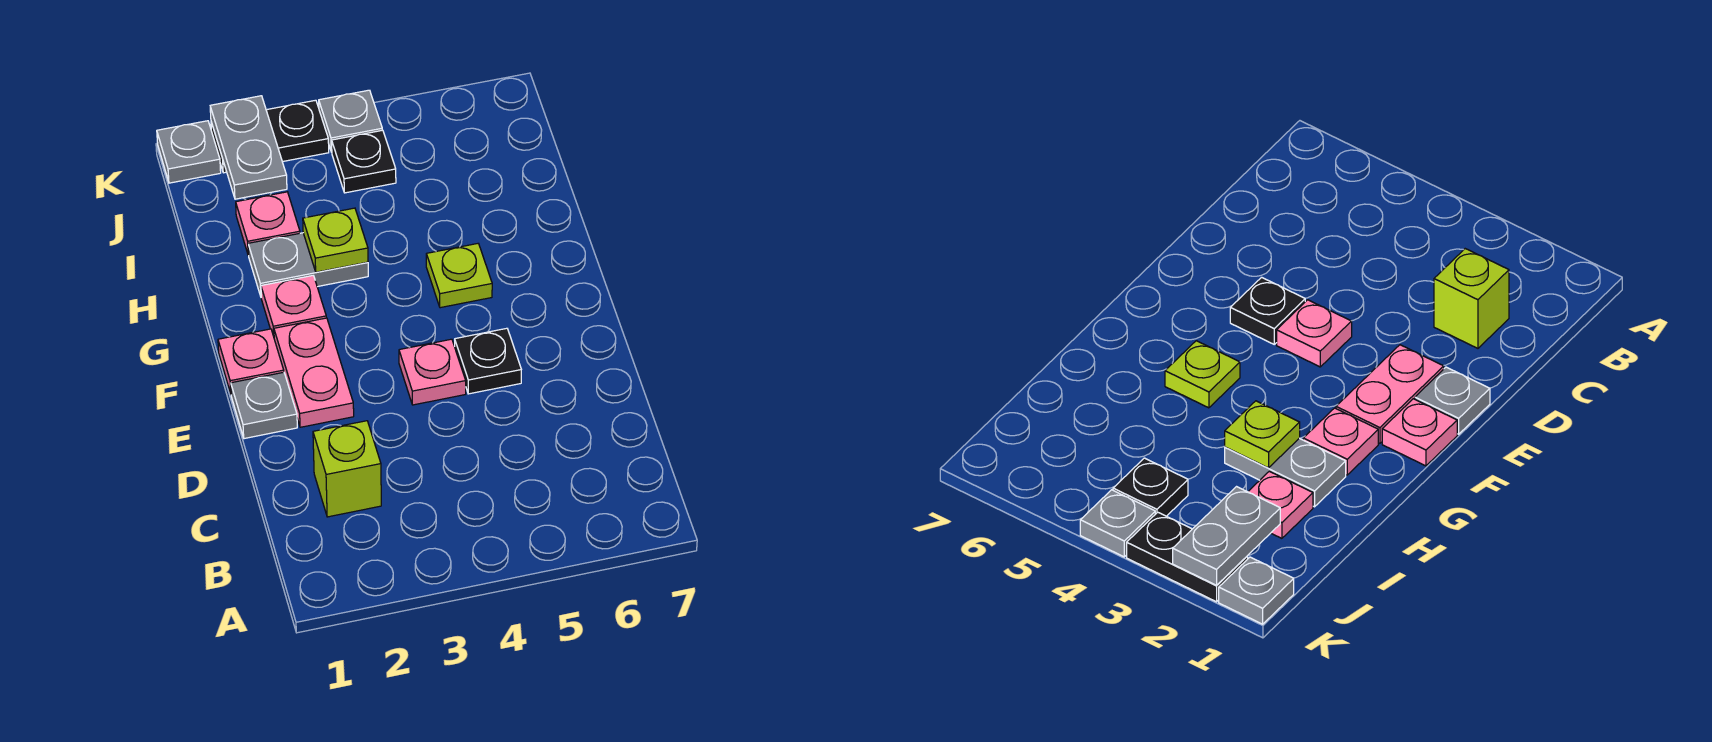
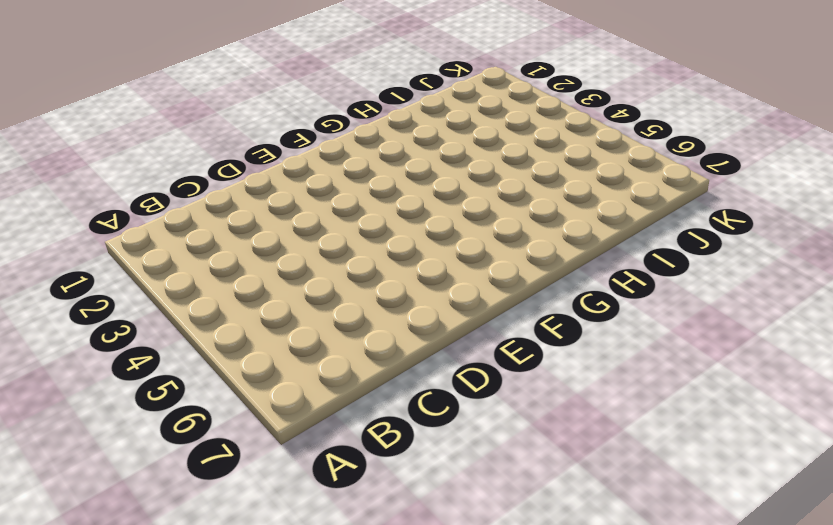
none -> lime 1x1 brick [313,421,381,517]
none -> grey 1x1 plate [231,372,297,439]
none -> pink 1x2 plate [274,318,354,427]

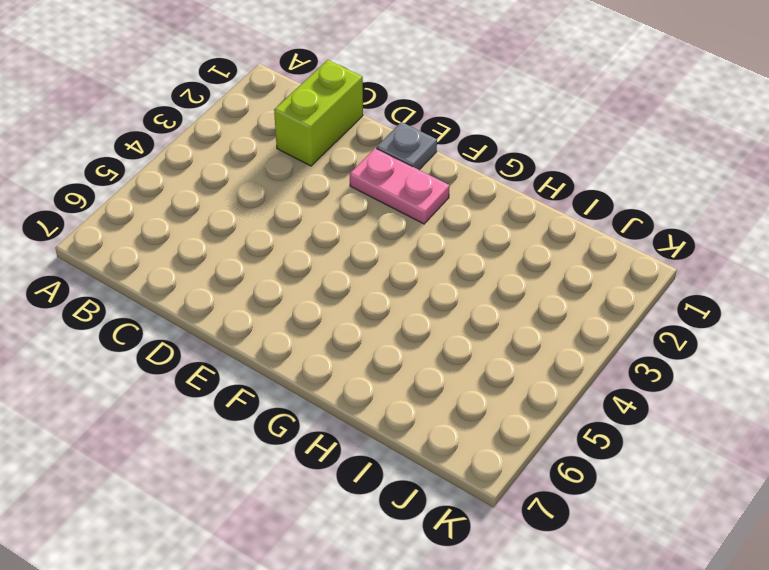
lime 1x2 brick [274,60,363,166] -> lime 1x1 brick [313,421,381,517]
none -> pink 1x1 plate [399,339,466,405]
none -> black 1x1 plate [455,328,521,394]
none -> pink 1x1 plate [218,329,284,393]

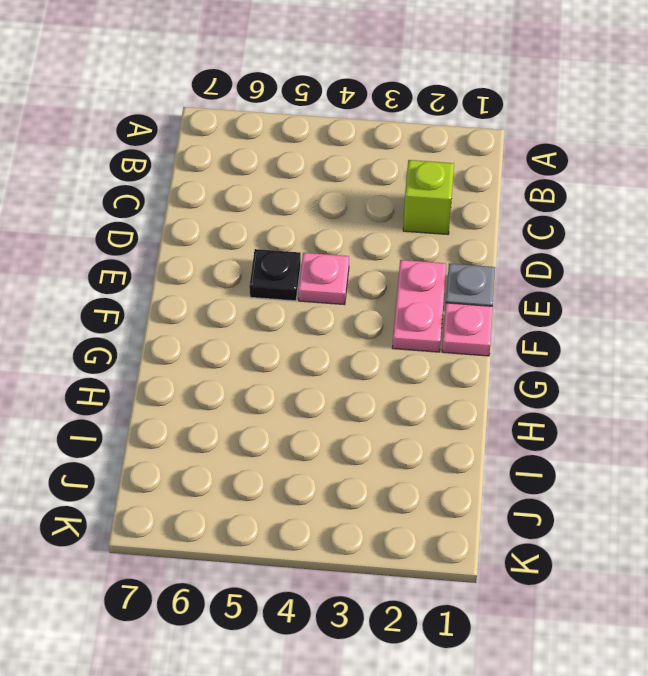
none -> pink 1x1 plate [261,276,326,336]
none -> lime 1x1 plate [426,244,492,308]
none -> grey 1x2 plate [248,233,368,296]

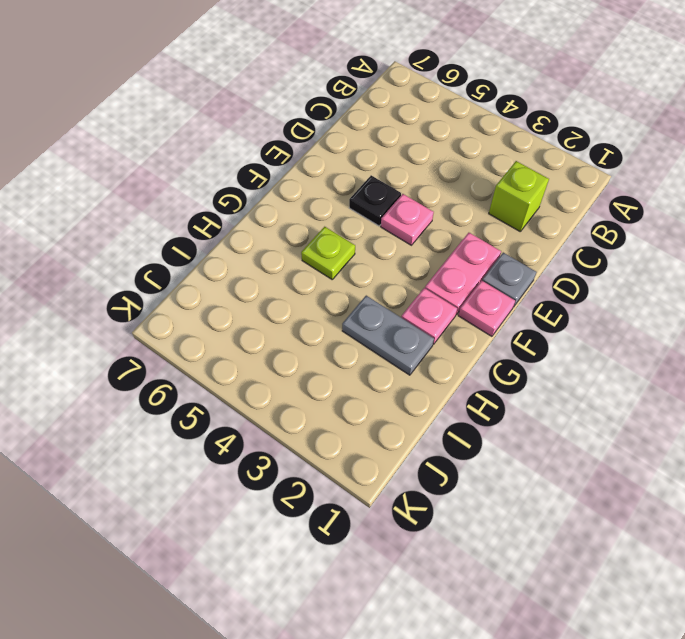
none -> pink 1x1 plate [236,192,300,255]
none -> black 1x1 plate [332,130,396,193]
none -> grey 1x1 plate [157,121,221,183]

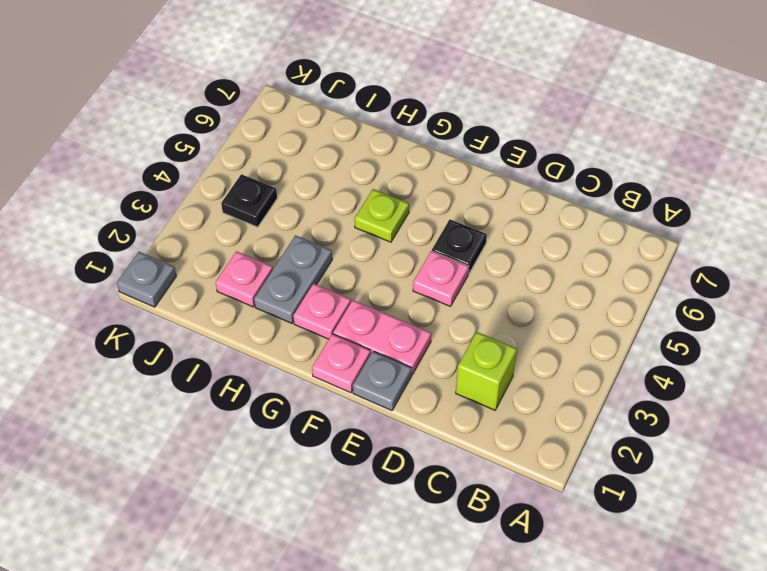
none -> black 1x2 plate [211,100,329,173]
none -> grey 1x1 plate [319,90,382,152]
none -> lime 1x1 plate [303,208,368,272]

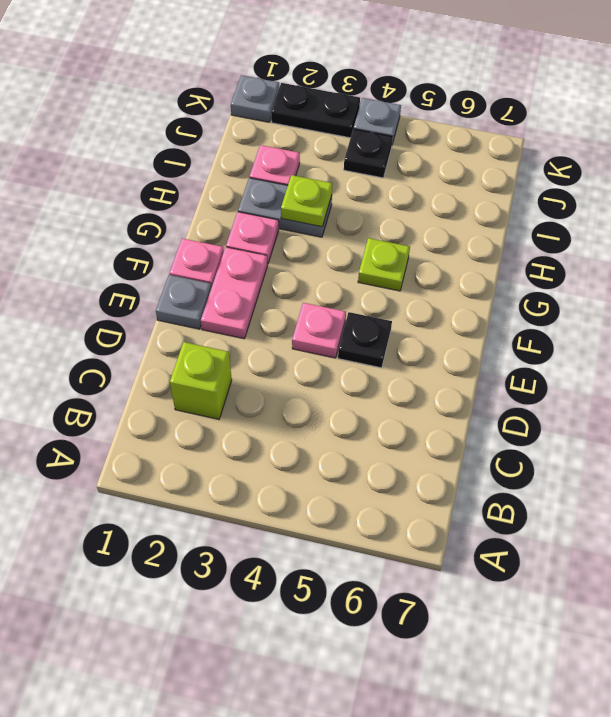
none -> grey 1x2 plate [210,96,287,199]

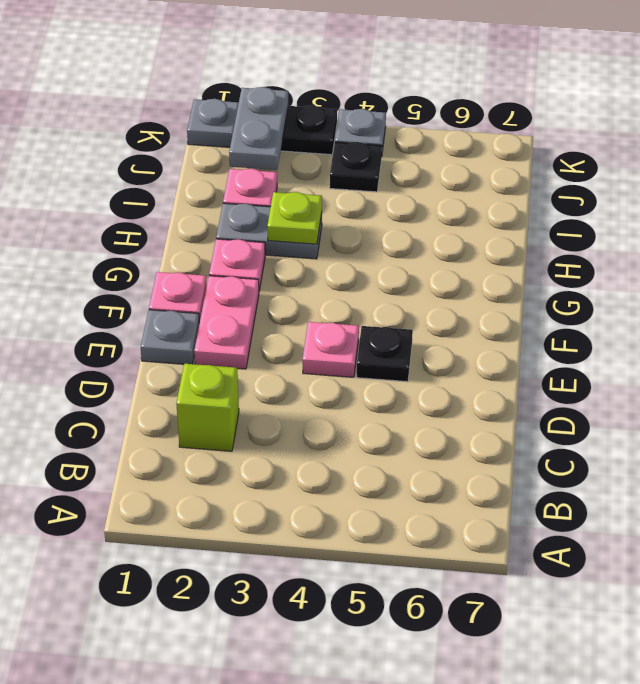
none -> lime 1x1 plate [426,244,492,308]

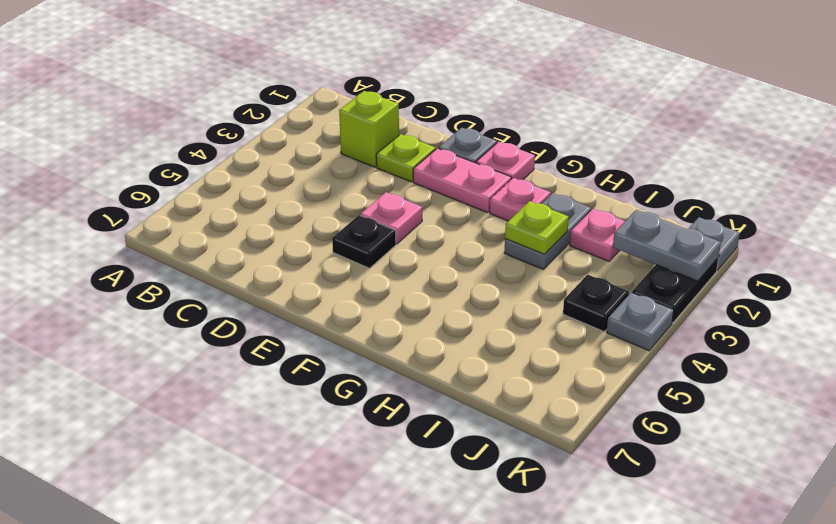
lime 1x1 plate [376,134,436,182] -> lime 1x1 plate moved to [426,244,492,308]

